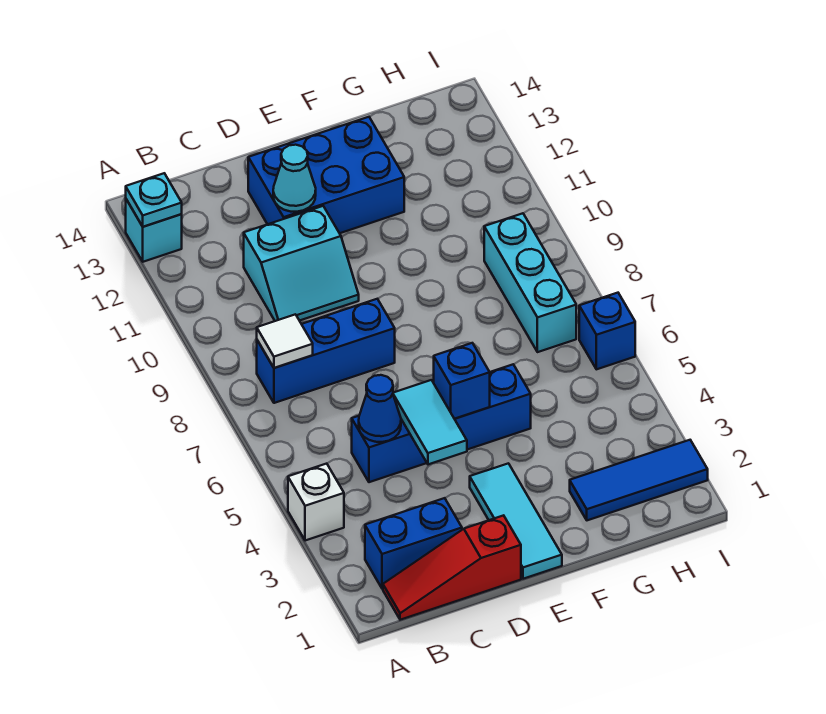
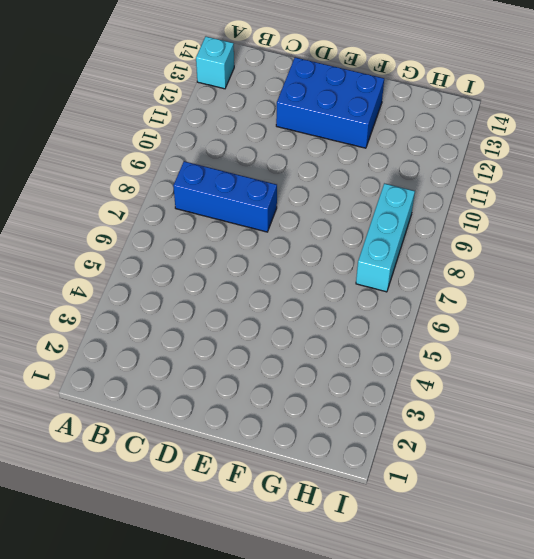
none -> white 1x1 brick [288,464,344,541]
none -> red 1x3 slope [383,515,521,620]
none -> blue 1x2 brick [365,498,462,589]

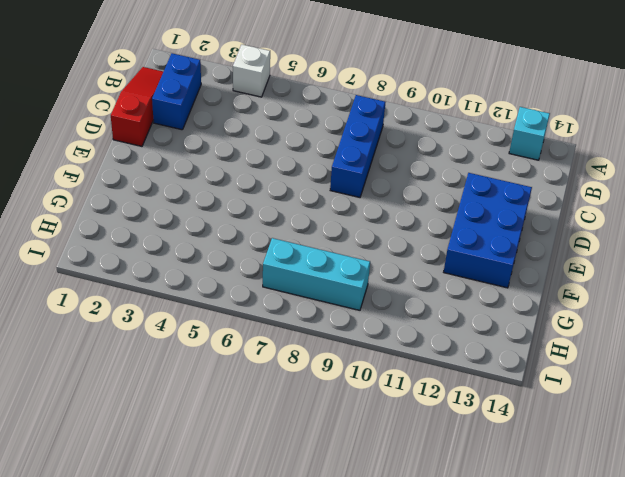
none -> blue 1x4 brick [352,365,531,482]
none -> cyan 2x2 slope [244,206,359,321]
none -> cyan 1x3 tile [470,463,562,579]

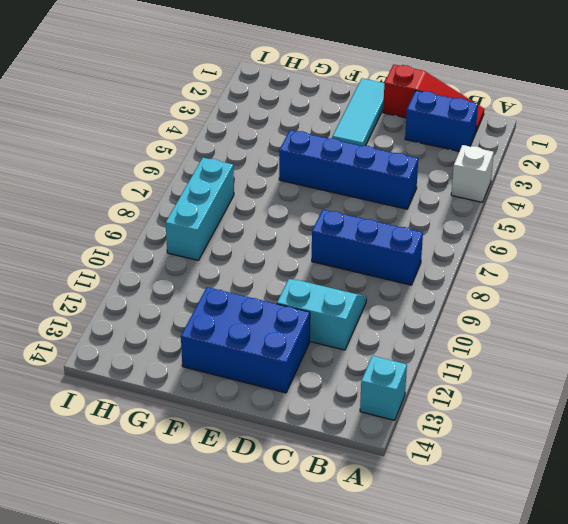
none -> blue 1x3 tile [570,440,708,520]
none -> blue 1x1 brick [579,293,635,369]
none -> cyan 1x1 plate [126,173,182,227]

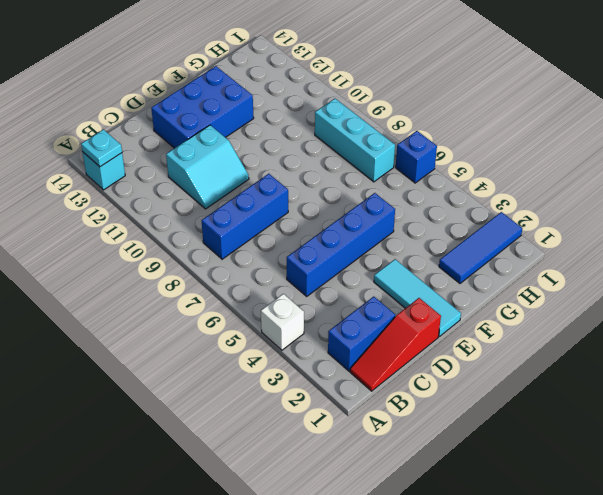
none -> white 1x1 tile [257,314,313,368]
none -> blue 1x1 cone [359,375,401,442]
none -> cyan 1x2 tile [393,380,467,464]

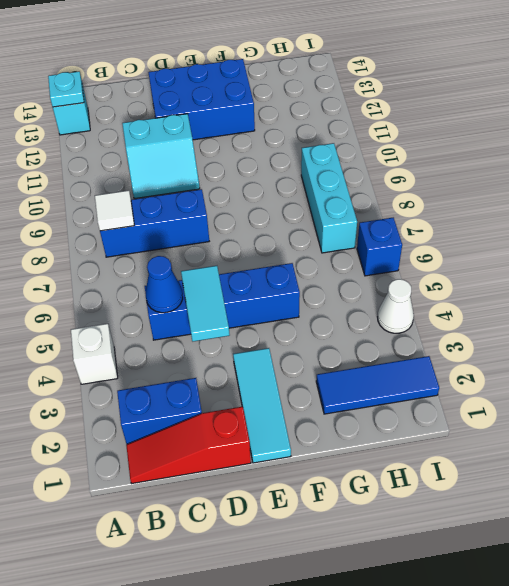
white 1x1 cone [378,279,414,333] -> none
none -> cyan 1x1 cone [273,145,316,212]
none -> blue 1x1 brick [434,343,490,419]

